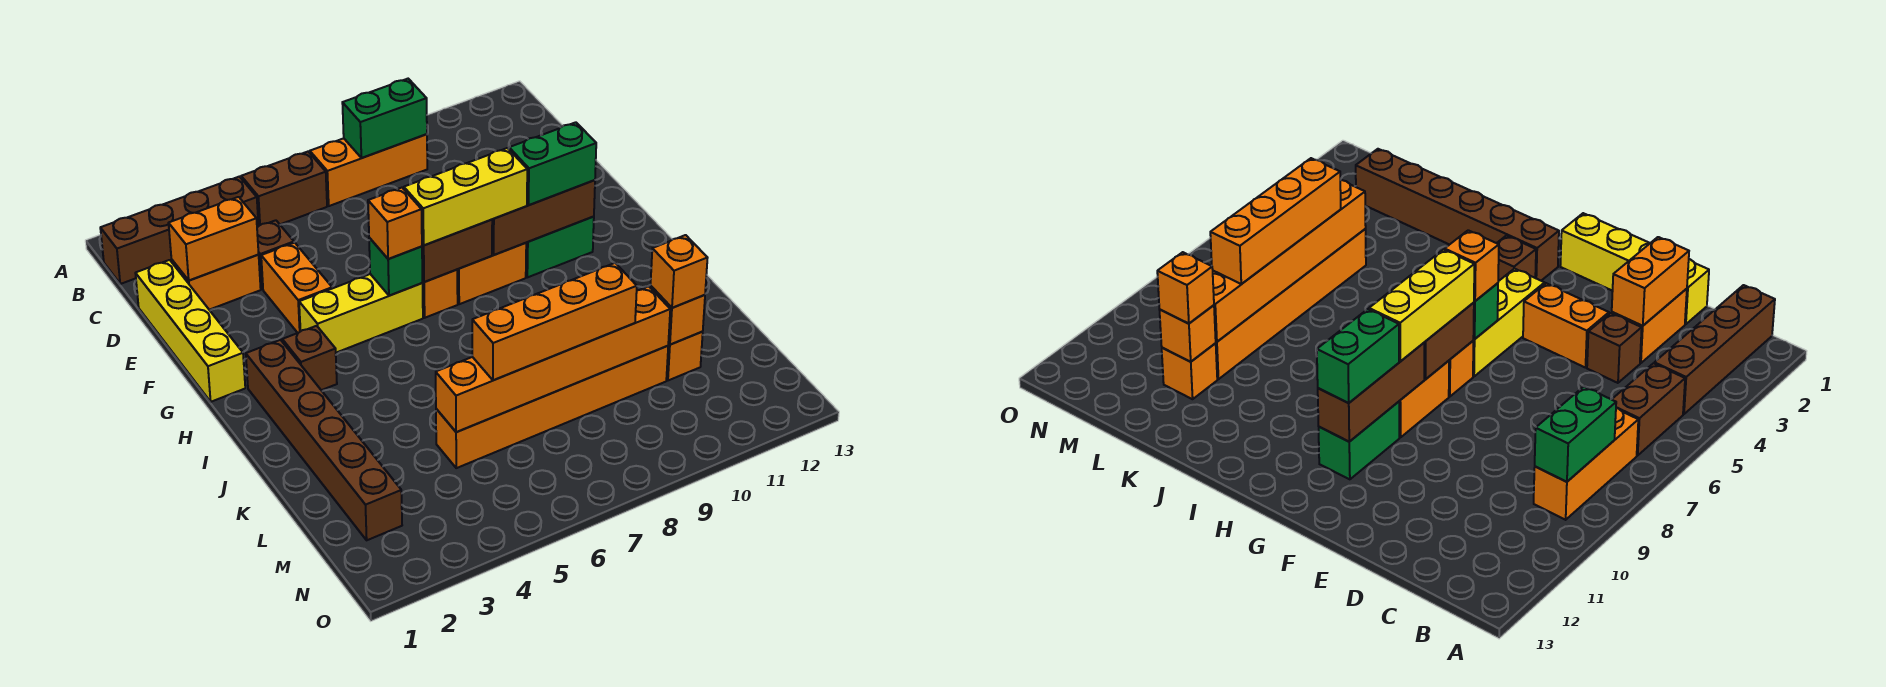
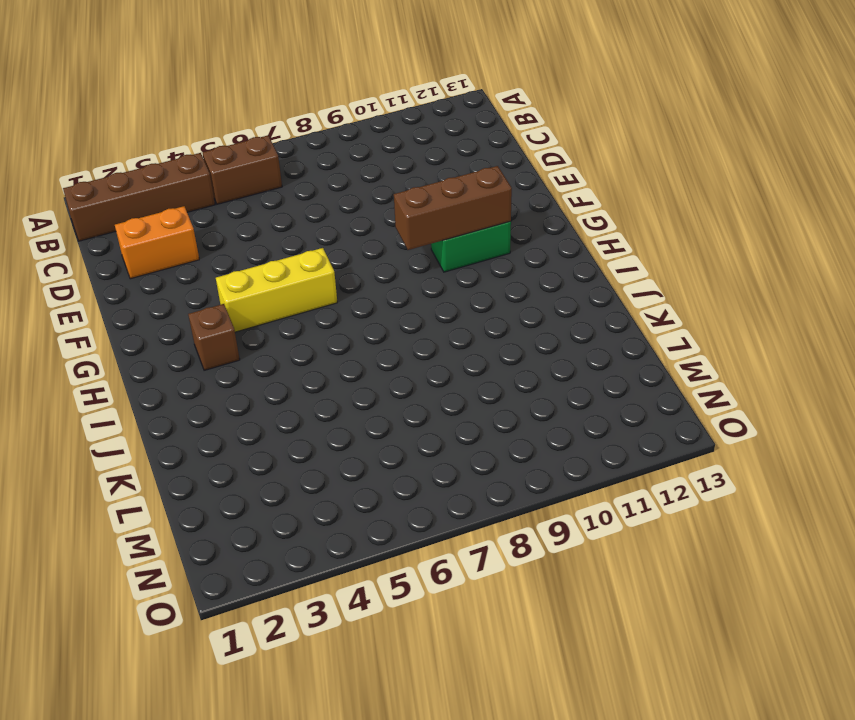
none -> orange 1x3 brick [310,134,427,206]
none -> yellow 1x4 brick [135,260,245,402]
none -> brown 1x1 brick [257,220,294,289]

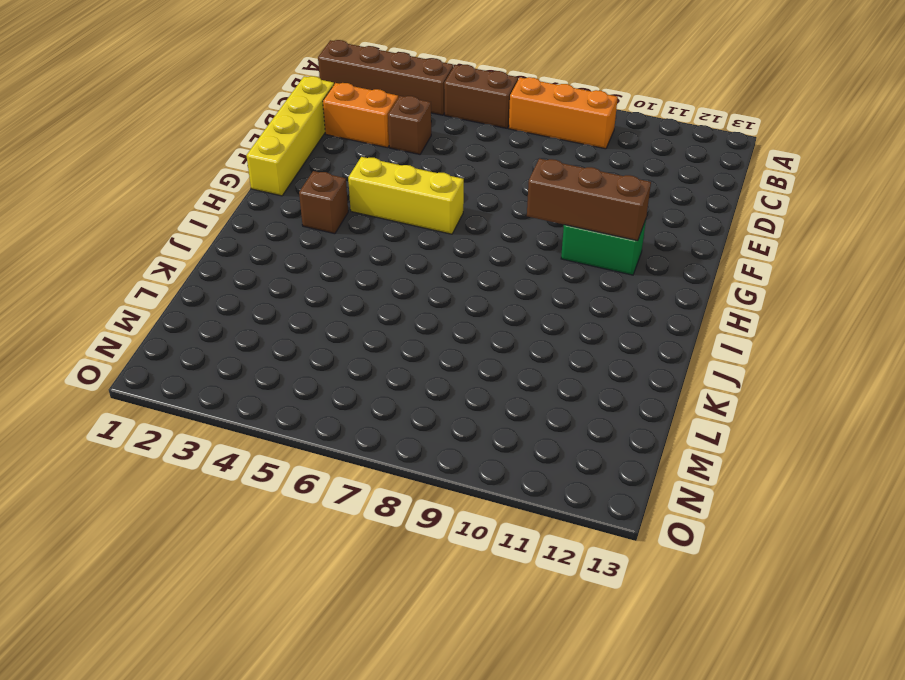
none -> orange 1x2 brick [261,243,332,333]
none -> orange 1x1 brick [422,270,458,318]
none -> orange 1x2 brick [457,243,526,304]

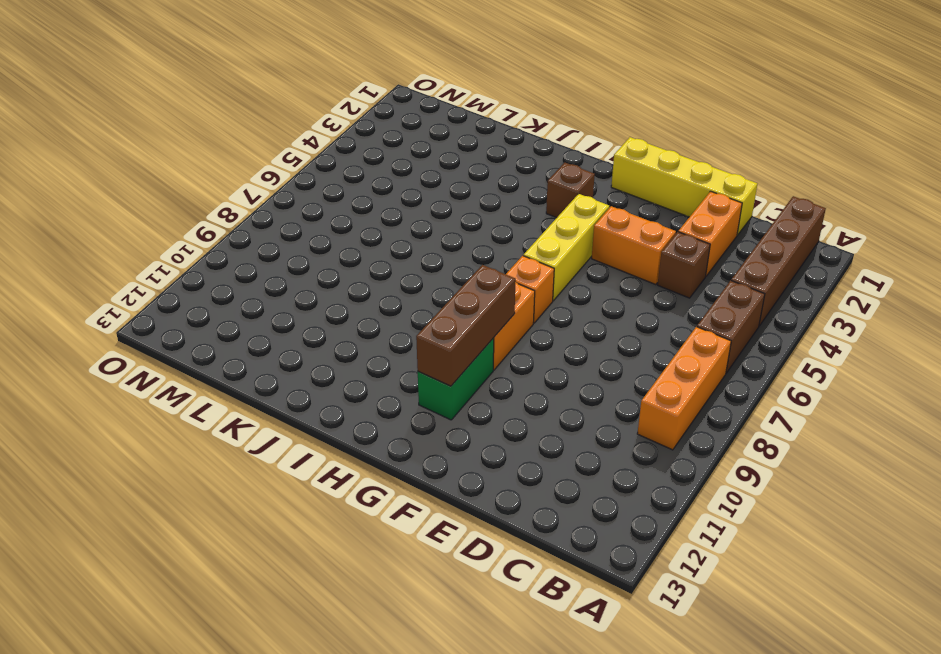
none -> brown 1x6 brick [246,340,402,540]
none -> orange 1x6 brick [436,346,668,468]
none -> orange 1x1 brick [666,332,703,380]

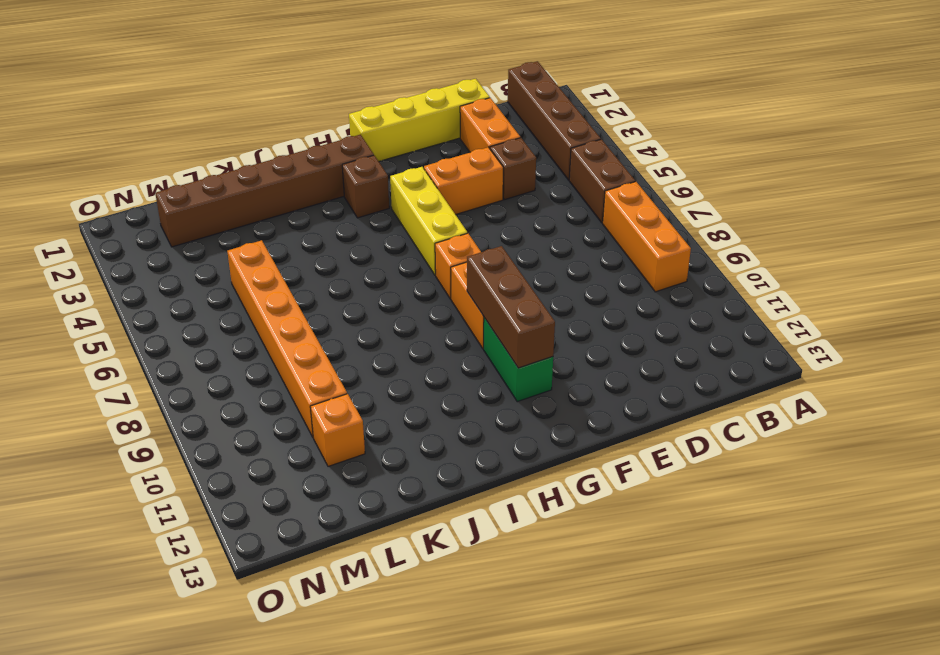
none -> green 1x2 brick [342,79,427,158]
none -> orange 1x2 brick [169,197,259,280]
none -> green 1x1 brick [369,238,422,296]

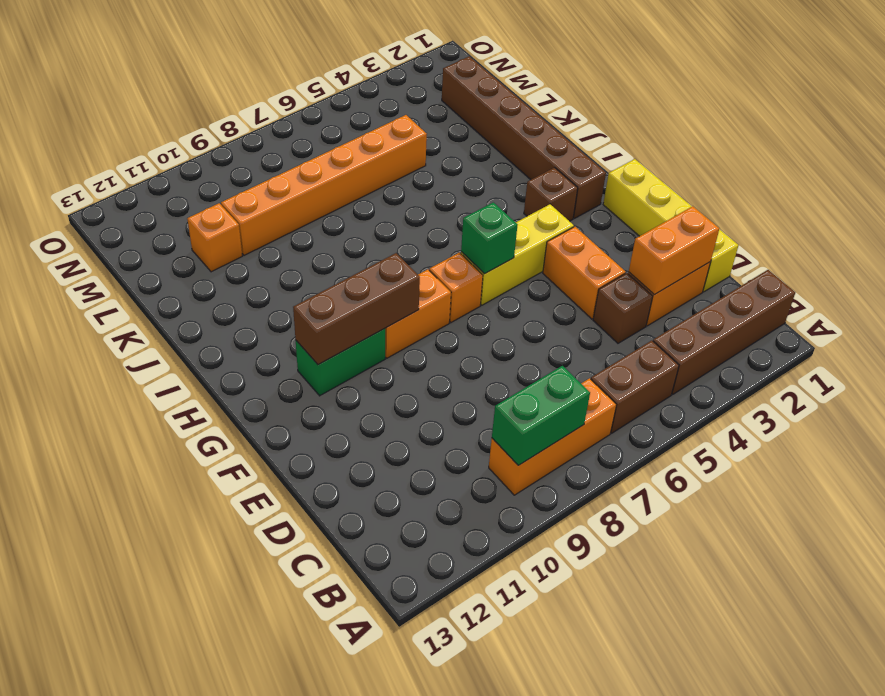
none -> brown 1x2 brick [422,219,492,282]
none -> orange 1x6 brick [436,286,670,432]
none -> orange 1x1 brick [650,286,705,344]

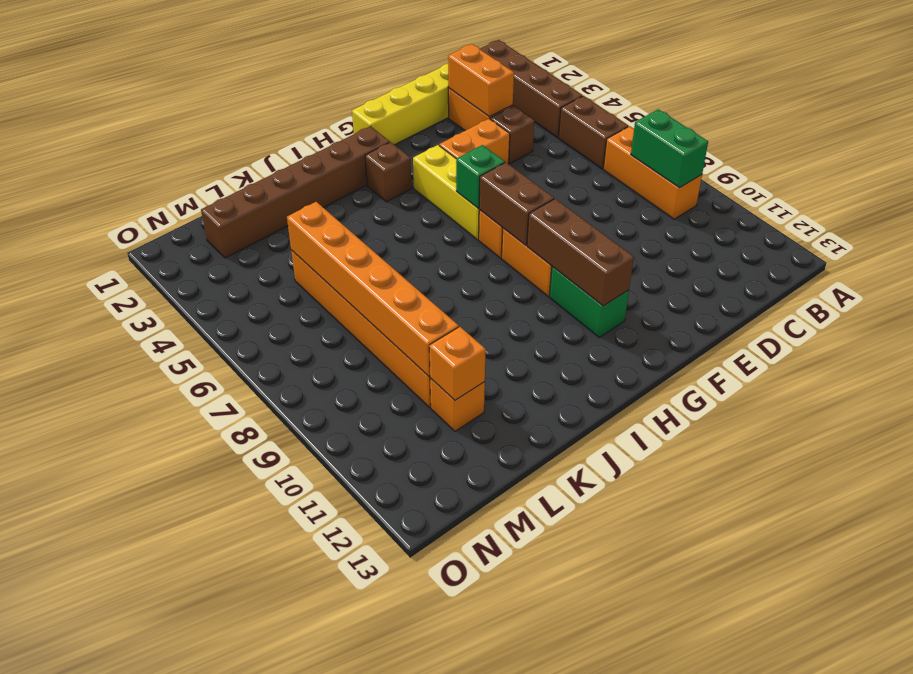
none -> orange 1x1 brick [368,188,422,259]
none -> yellow 1x3 brick [404,148,527,245]
none -> green 1x2 brick [509,122,596,205]

